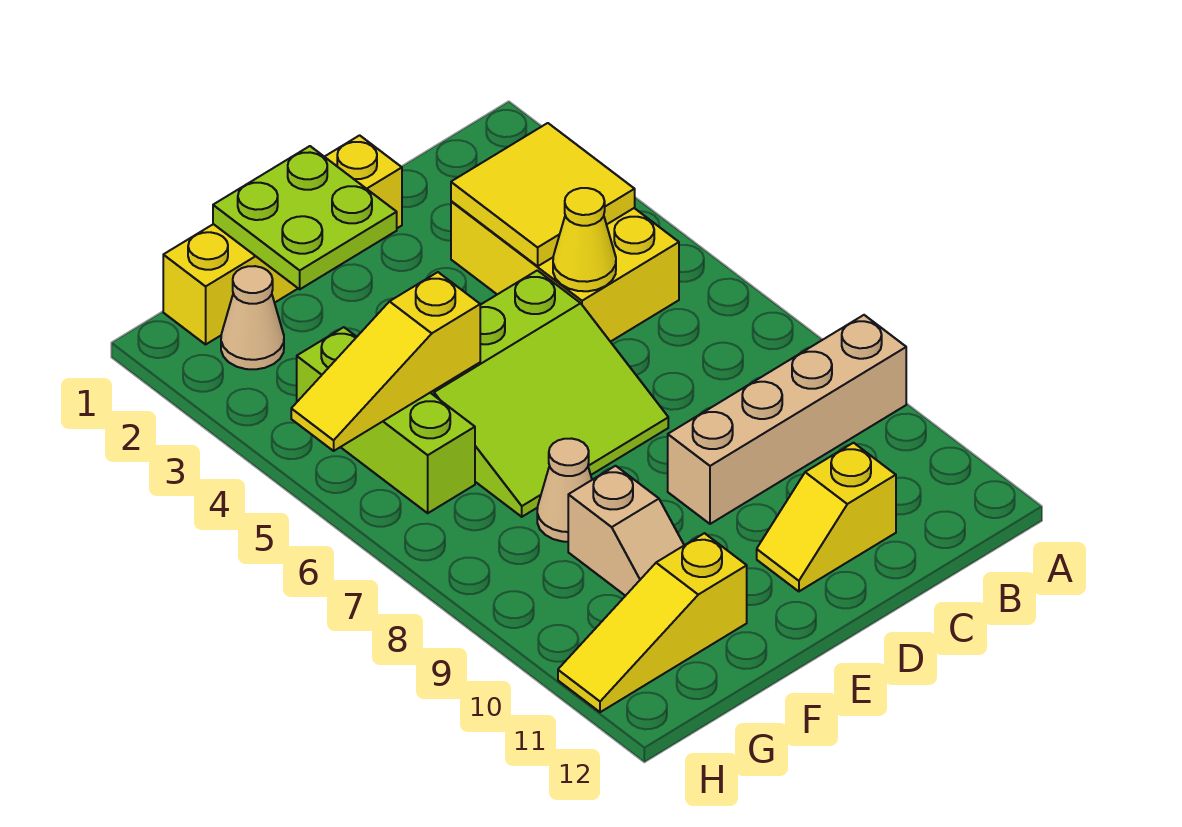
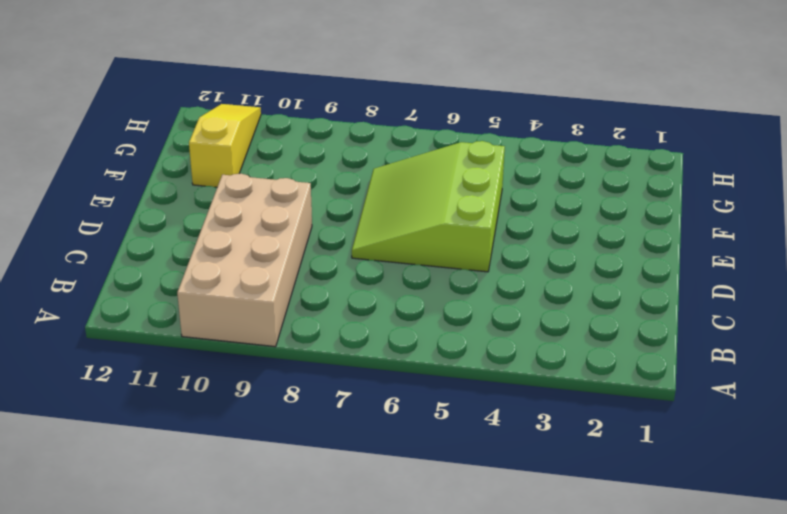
tan 2x4 brick [177,174,312,347] -> tan 1x4 brick [668,315,906,524]
none -> yellow 2x3 brick [451,201,679,342]
none -> yellow 1x2 slope [757,443,896,591]
none -> yellow 1x4 brick [163,135,402,344]

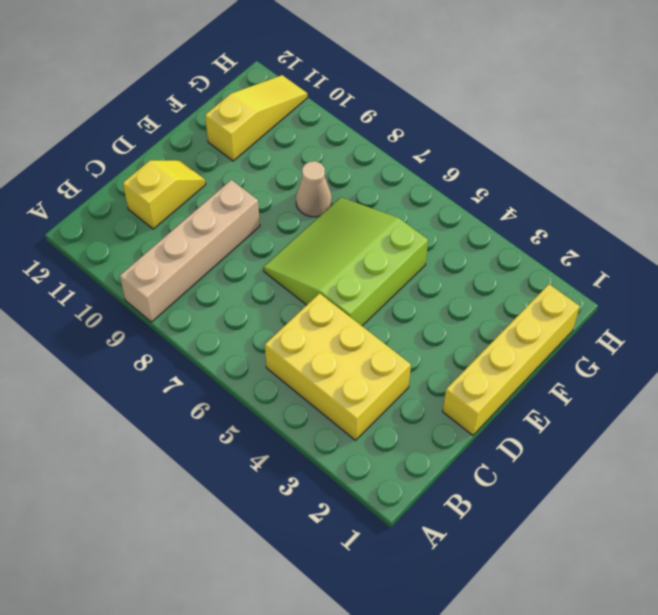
none -> tan 1x2 slope [568,466,684,596]
none -> tan 1x1 cone [221,266,284,369]
none -> lime 1x3 brick [297,327,475,513]

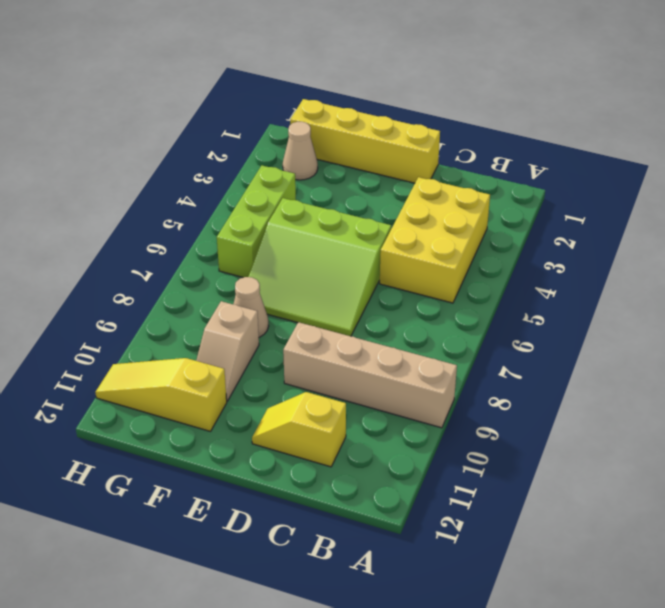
none -> yellow 2x2 tile [451,123,635,266]
none -> yellow 1x1 cone [553,188,616,291]
none -> lime 2x2 plate [213,146,397,289]

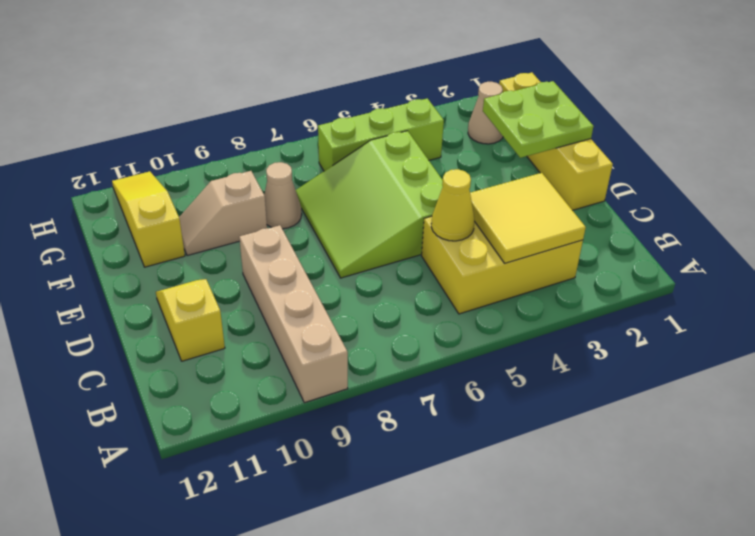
none -> yellow 1x3 slope [291,272,480,451]

